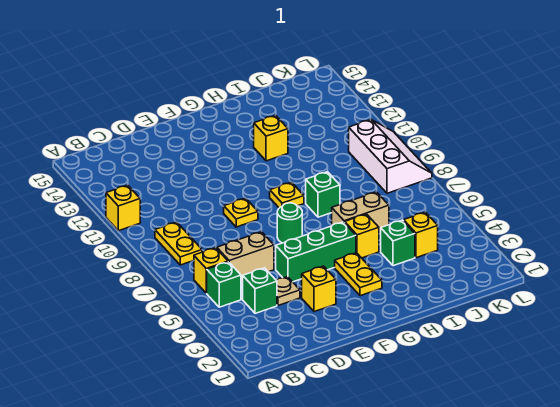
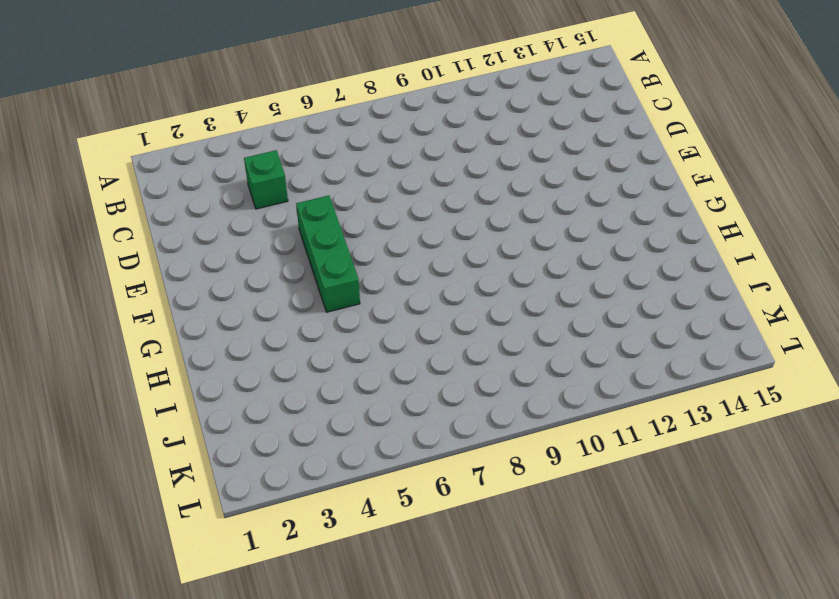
none -> yellow 1x1 brick [106,185,140,231]
none -> green 1x1 brick [207,262,241,307]
none -> yellow 1x1 brick [194,248,228,293]

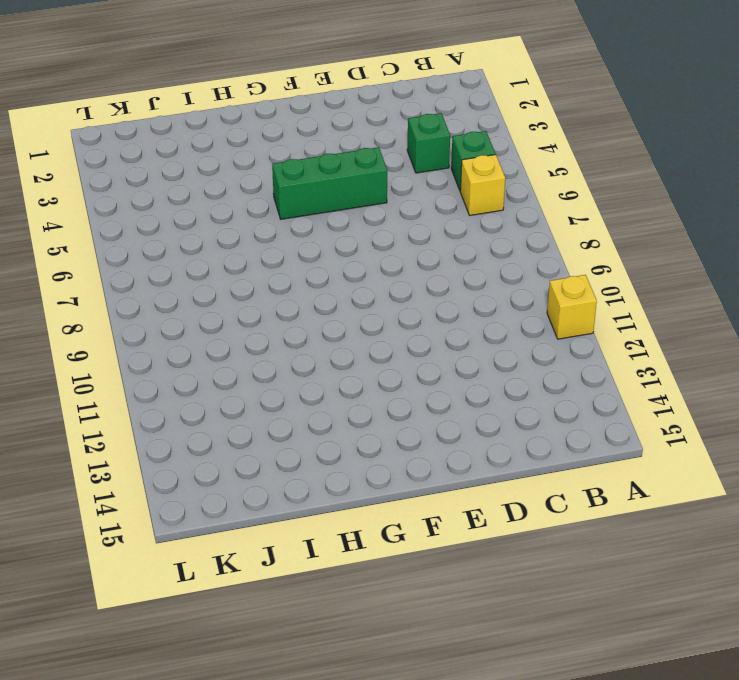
none -> yellow 1x2 plate [155,222,202,265]
none -> tan 1x2 brick [217,232,274,281]
none -> tan 1x1 plate [276,277,300,306]

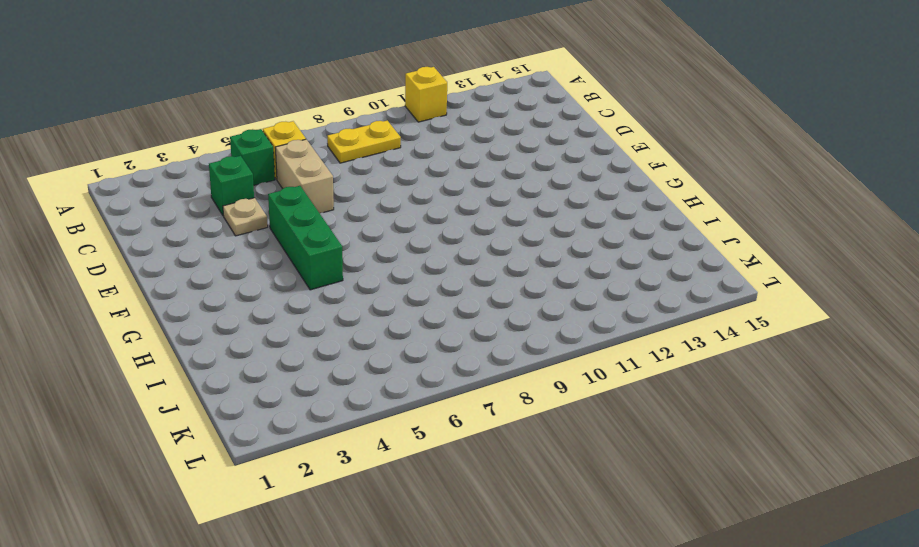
none -> yellow 1x1 brick [302,266,336,312]
none -> yellow 1x1 plate [224,198,258,227]
none -> green 1x1 round brick [277,203,302,243]

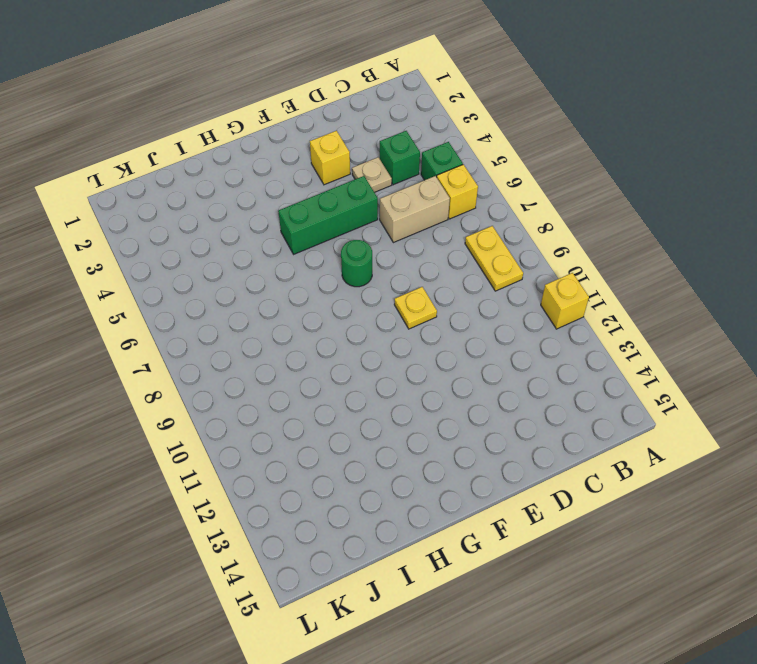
none -> yellow 1x2 plate [335,253,382,296]
none -> yellow 1x1 plate [270,182,304,208]
none -> yellow 1x1 brick [345,214,379,258]

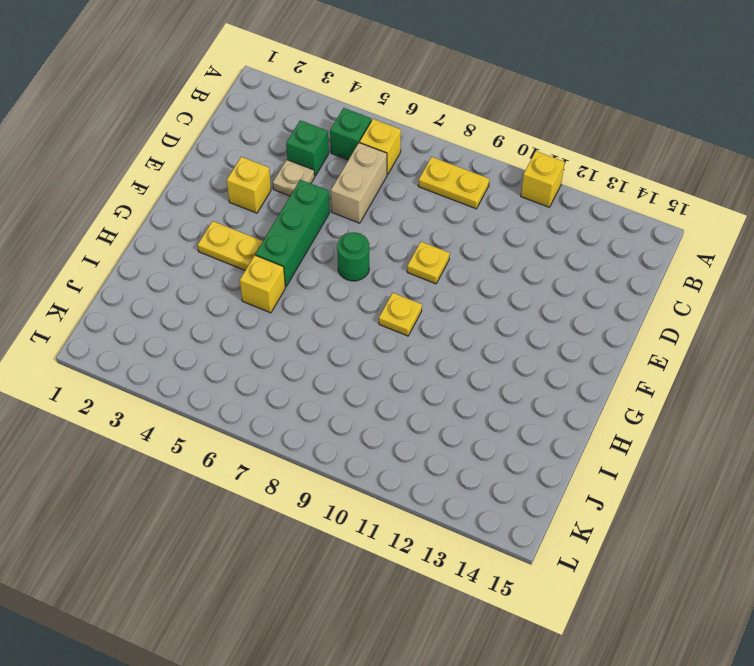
none -> tan 1x2 brick [332,192,389,233]
none -> green 1x1 brick [306,172,340,217]
none -> yellow 1x1 brick [254,115,288,161]

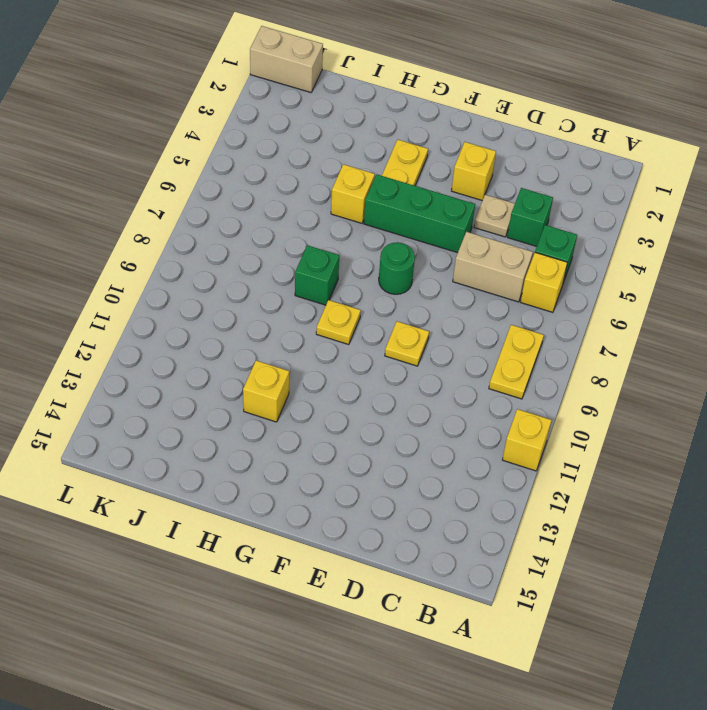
tan 1x2 brick [250,26,323,92] -> tan 1x2 brick moved to [332,192,389,233]
none -> green 1x1 brick [381,220,415,266]
none -> yellow 1x1 brick [404,212,438,258]
none -> white 2x3 slope [349,119,432,193]

